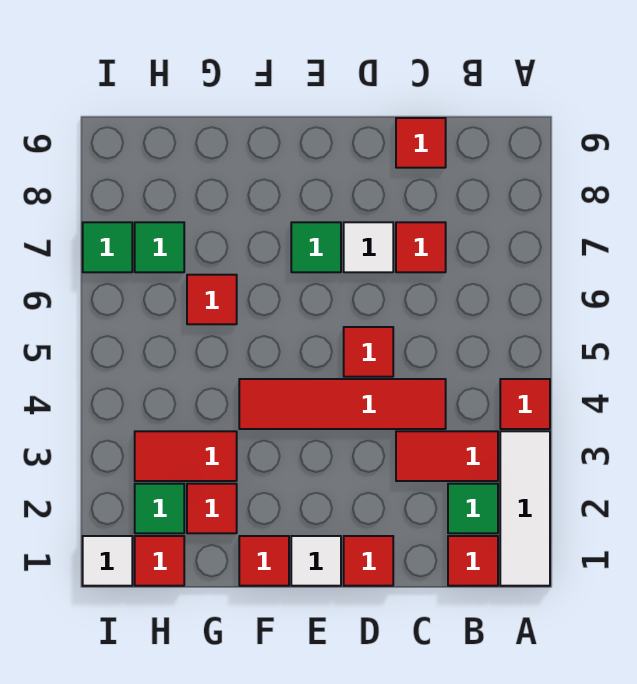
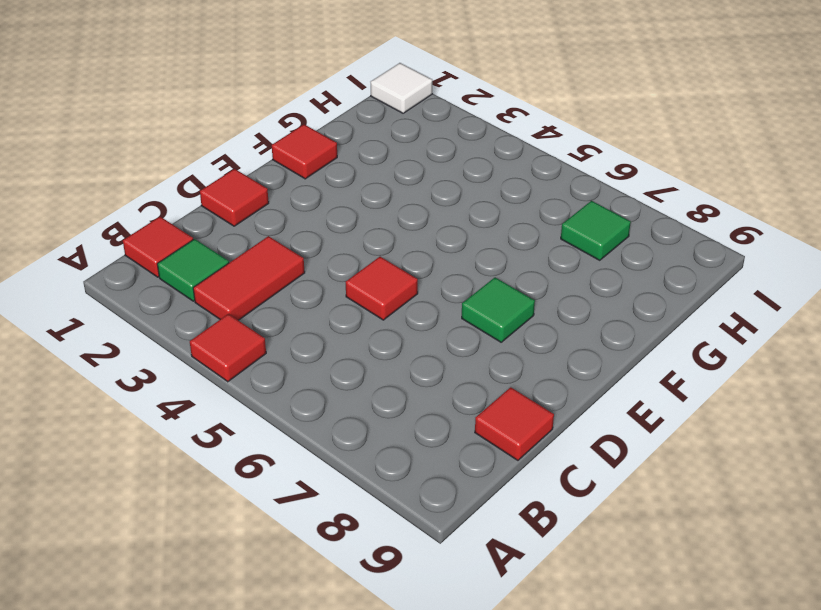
none -> white 1x3 tile [500,431,550,586]
none -> red 1x4 tile [239,379,446,429]
none -> red 1x1 tile [396,222,446,272]

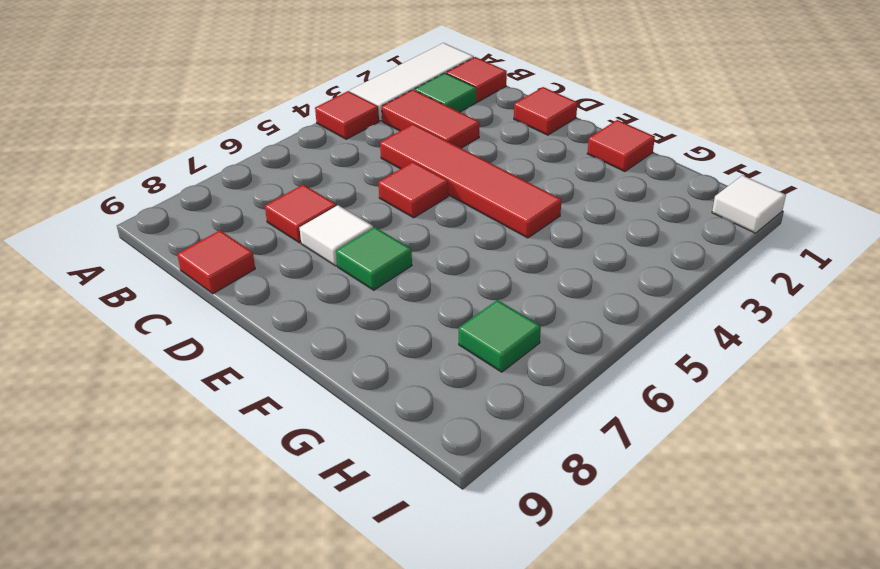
none -> white 1x1 tile [291,536,341,586]
none -> red 1x1 tile [187,484,237,533]
none -> red 1x2 tile [135,431,237,481]

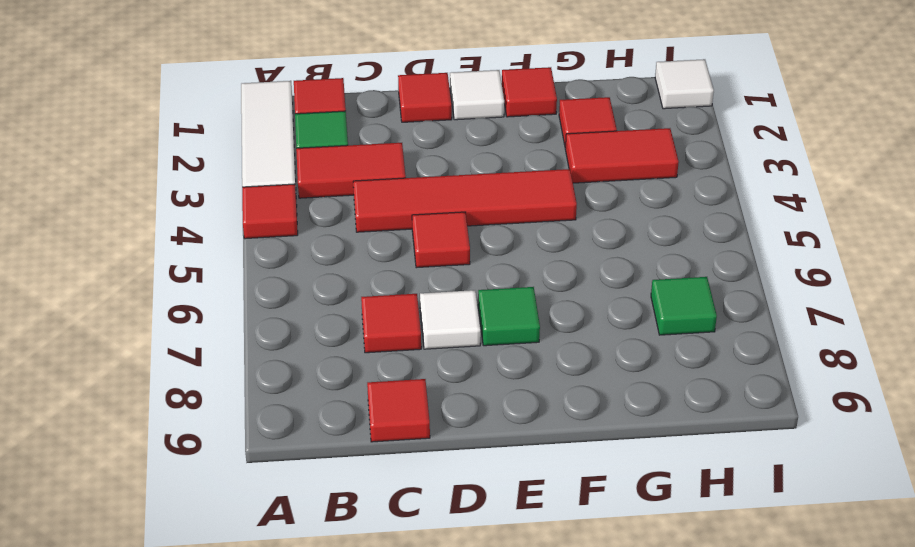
none -> red 1x1 tile [187,275,237,324]
none -> red 1x1 tile [135,536,184,586]
none -> green 1x1 tile [135,484,184,533]

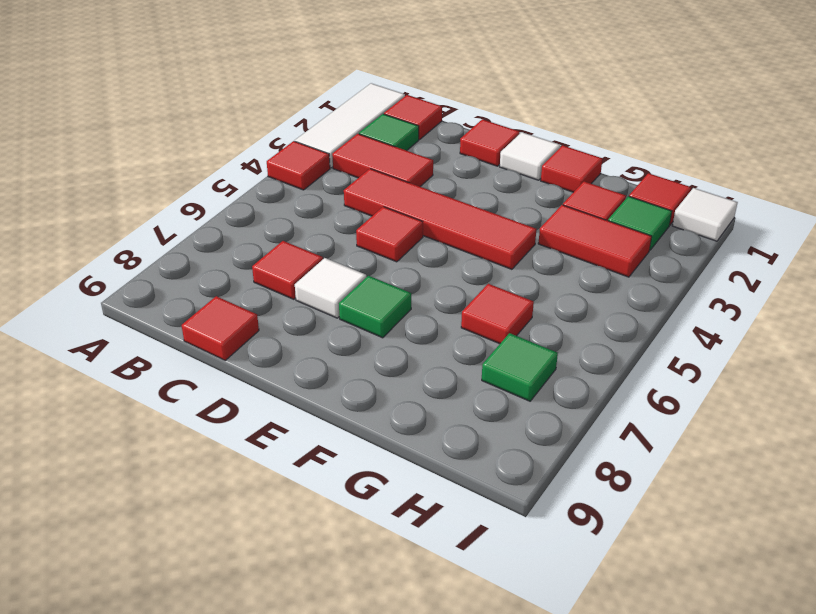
none -> green 1x1 tile [83,222,132,272]

